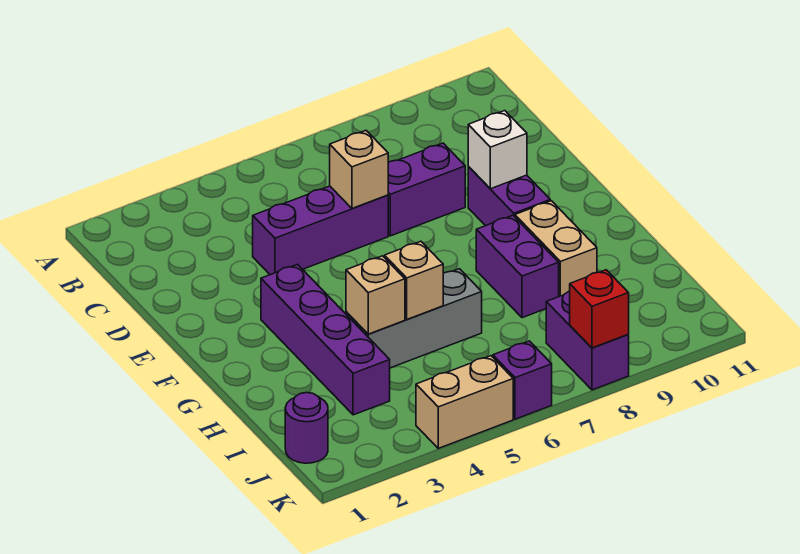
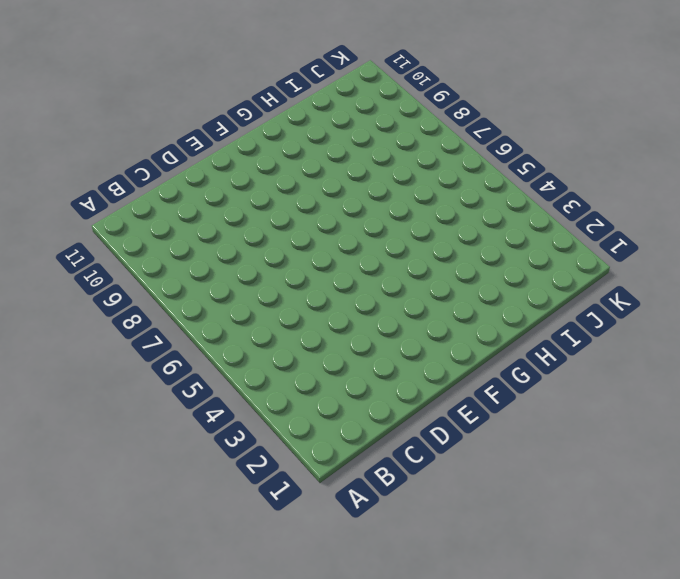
none -> purple 1x3 brick [253,186,388,275]
none -> purple 1x2 brick [388,143,465,236]
none -> purple 1x2 brick [468,167,550,226]

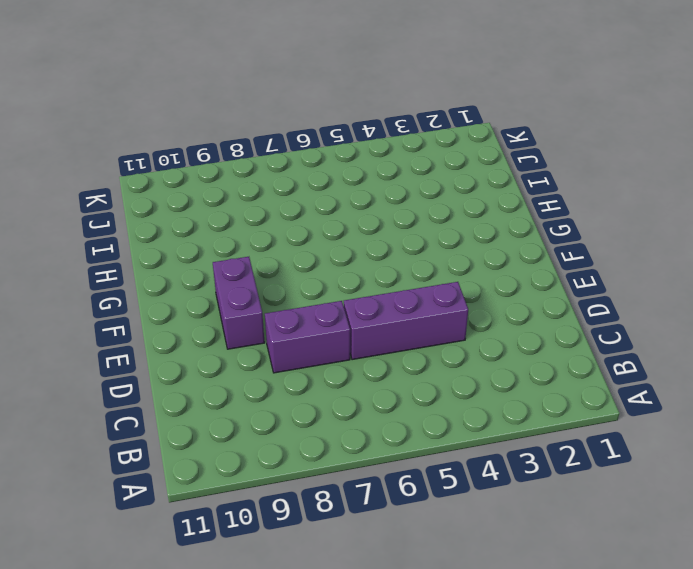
none -> purple 1x4 brick [261,264,390,415]
none -> purple 1x2 brick [476,215,559,318]
none -> tan 1x2 brick [515,201,597,297]

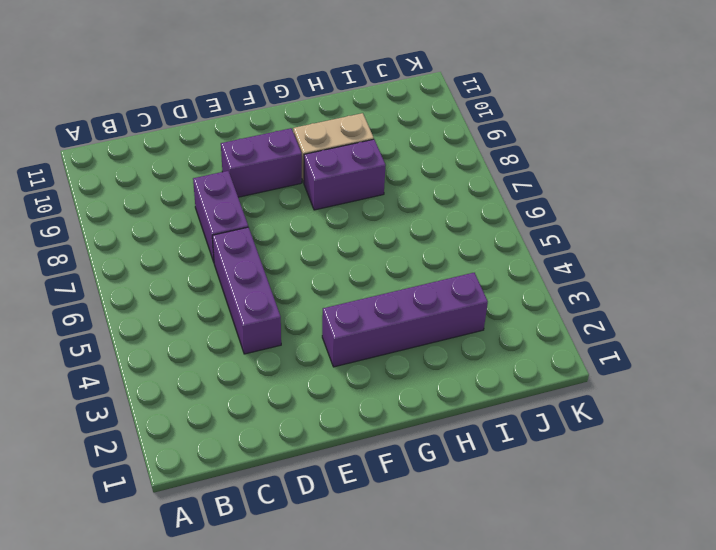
none -> grey 1x3 brick [346,269,482,368]
none -> purple 1x1 round brick [285,393,328,463]
none -> purple 1x2 brick [546,291,629,390]

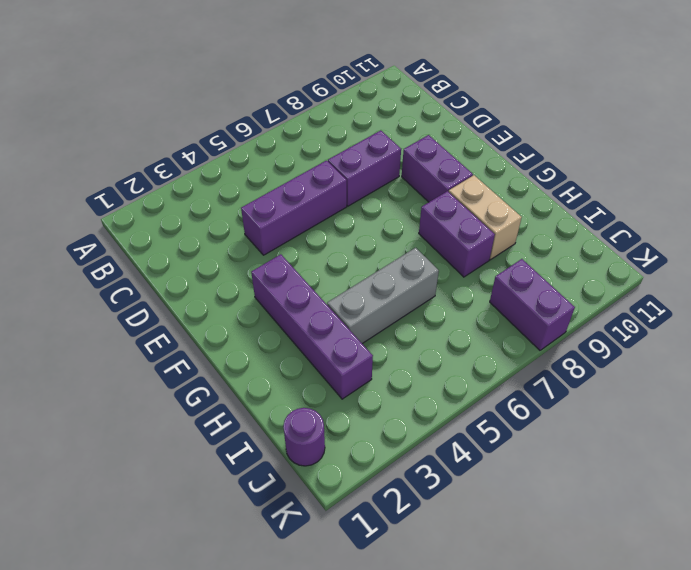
none -> tan 1x2 brick [416,356,513,448]
none -> purple 1x1 brick [493,341,552,419]
none -> tan 1x1 brick [330,131,388,208]

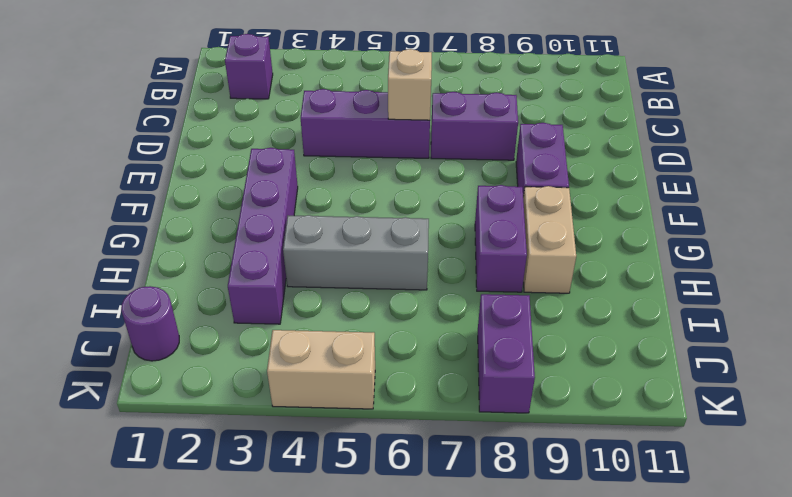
purple 1x1 brick [225,34,273,99] -> purple 1x1 brick moved to [493,341,552,419]
none -> white 1x1 brick [468,111,527,189]
none -> tan 1x1 brick [346,256,405,334]
none -> tan 1x1 brick [384,241,443,320]

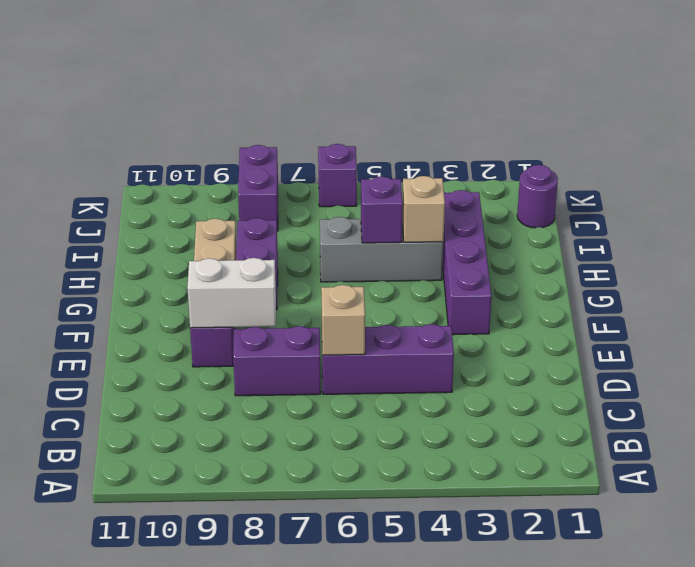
white 1x2 brick [188,258,276,328] -> white 1x1 brick [468,111,527,189]
purple 1x1 brick [361,176,403,243] -> tan 1x1 brick [384,241,443,320]
none -> tan 1x2 brick [416,356,513,448]
none -> red 1x1 brick [570,270,629,348]

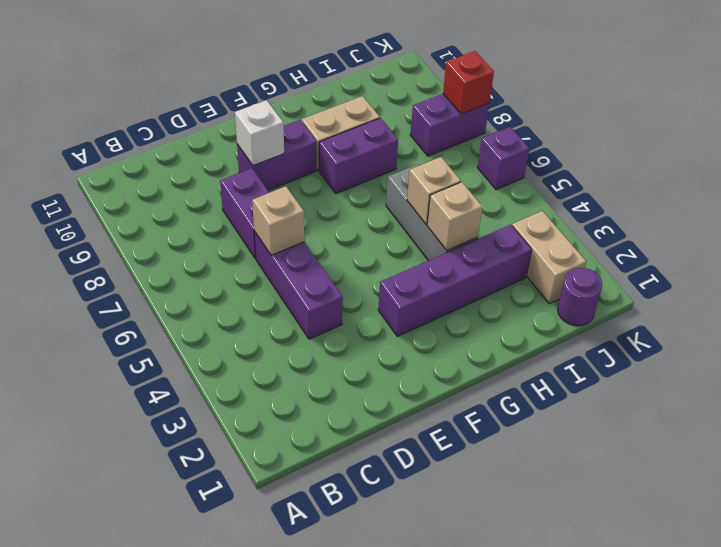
tan 1x2 brick [512,211,586,304] -> tan 1x2 brick moved to [416,356,513,448]

